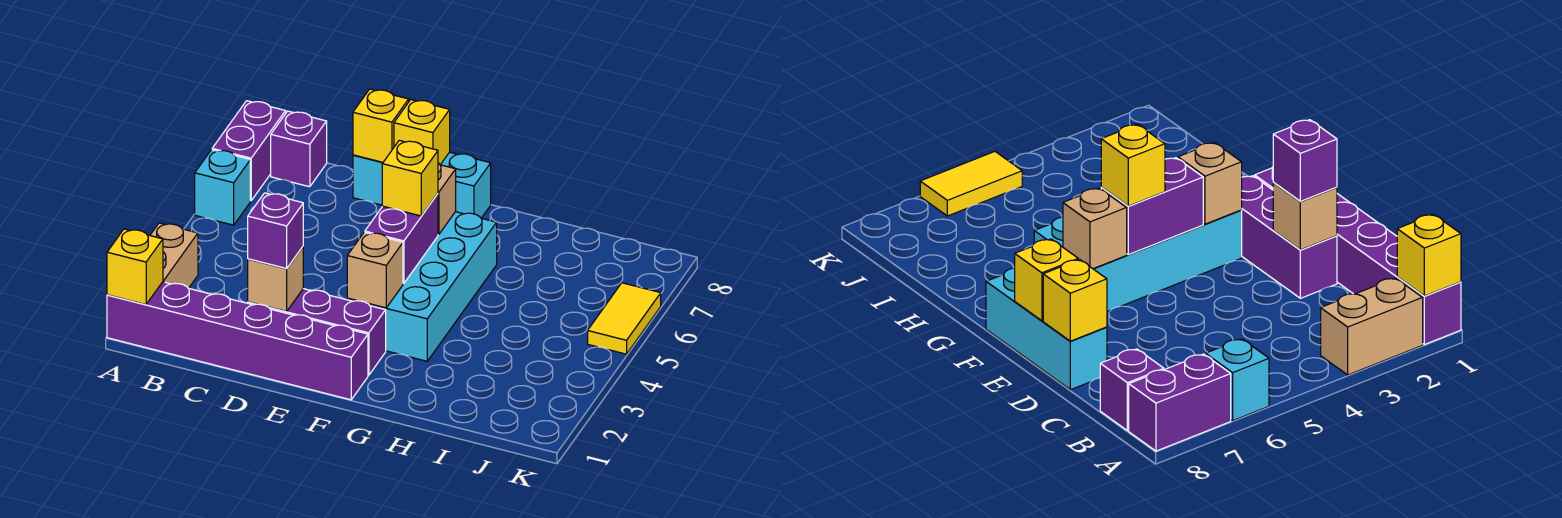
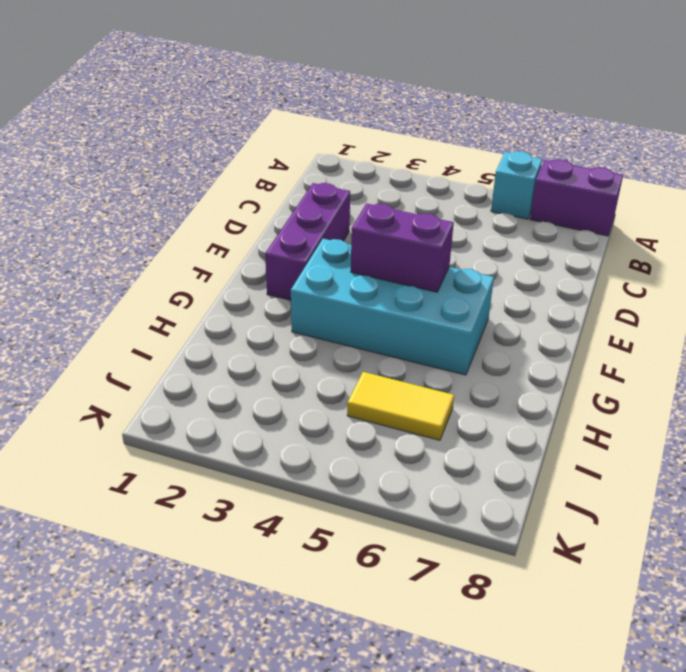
yellow 1x2 tile [347,372,454,440] -> yellow 1x2 tile moved to [588,283,661,354]
none -> purple 1x6 brick [107,282,368,400]
none -> tan 1x2 brick [150,223,198,288]
none -> purple 1x1 brick [271,111,327,187]

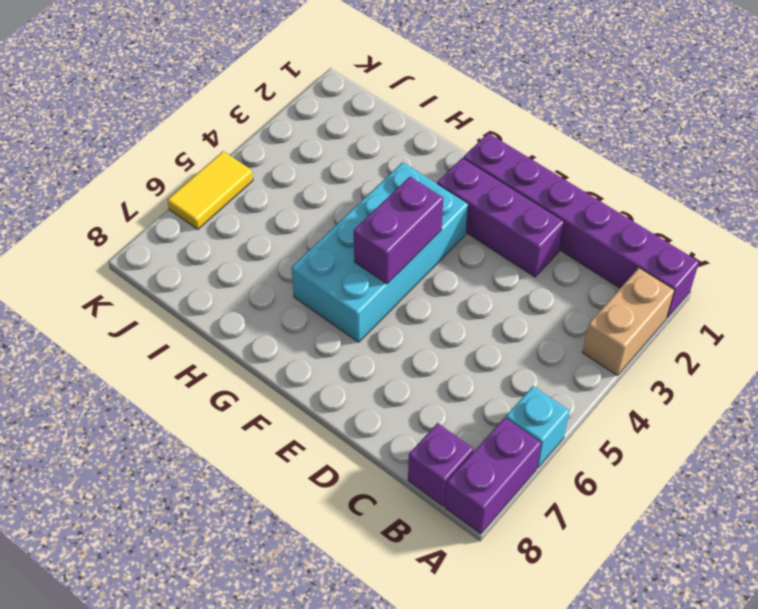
none -> cyan 1x3 brick [353,152,491,218]
none -> yellow 1x1 brick [107,229,163,305]
none -> tan 1x1 brick [248,247,303,311]

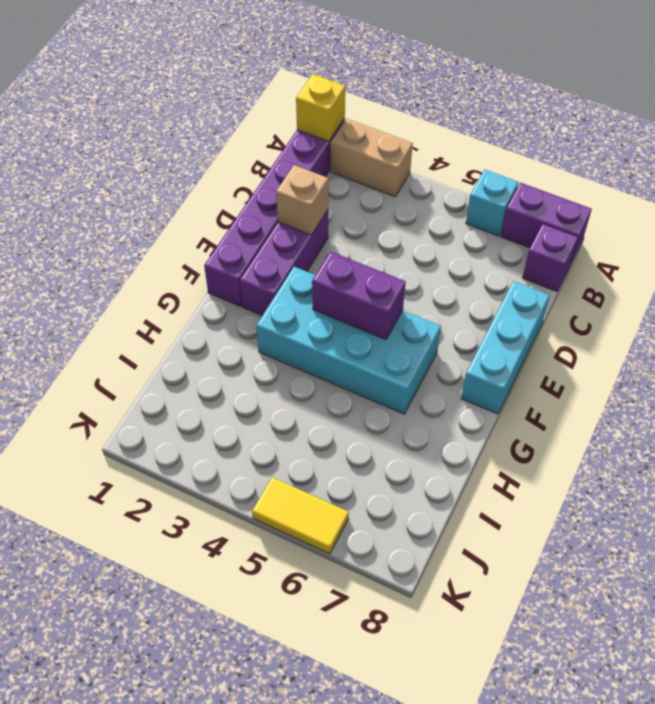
none -> yellow 1x1 brick [353,89,409,162]
none -> yellow 1x1 brick [394,100,450,165]
none -> tan 1x1 brick [347,232,403,308]

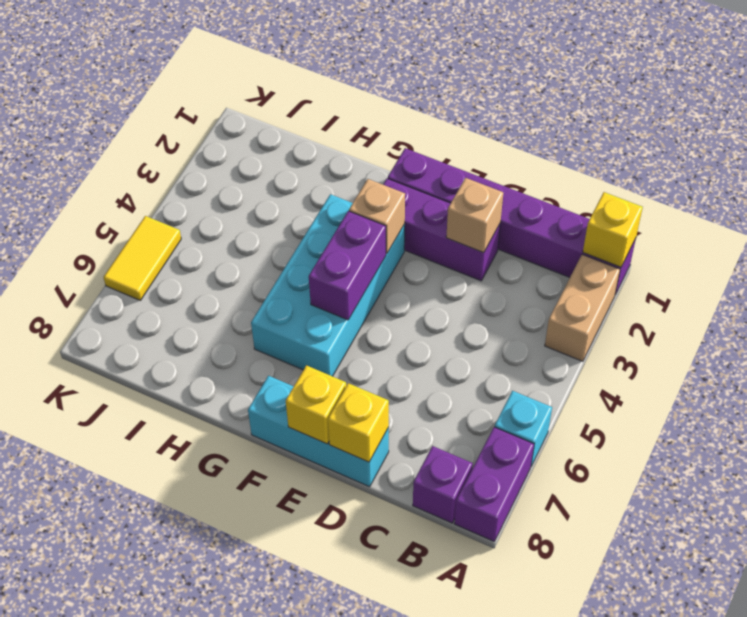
none -> tan 1x1 brick [438,163,456,234]
none -> purple 1x1 brick [248,193,303,268]
none -> yellow 1x1 brick [382,140,438,216]

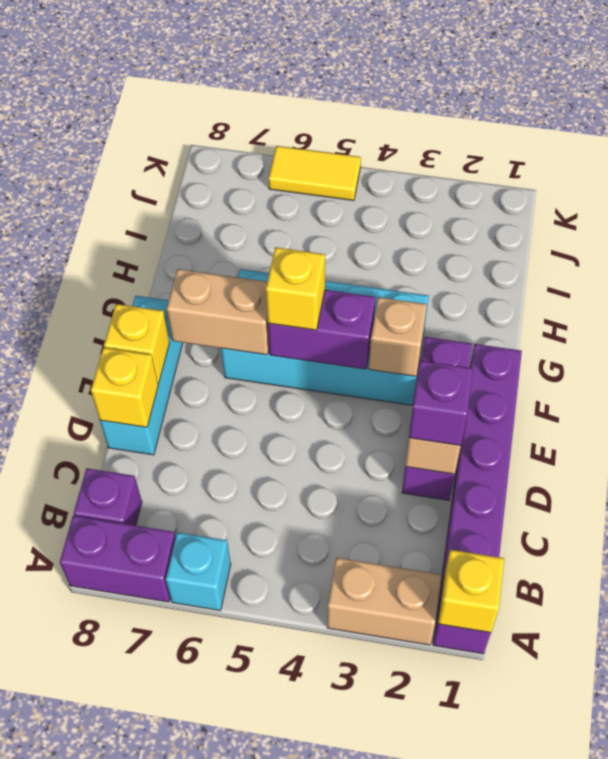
tan 1x2 brick [167,269,269,355] -> tan 1x1 brick [438,163,456,234]

